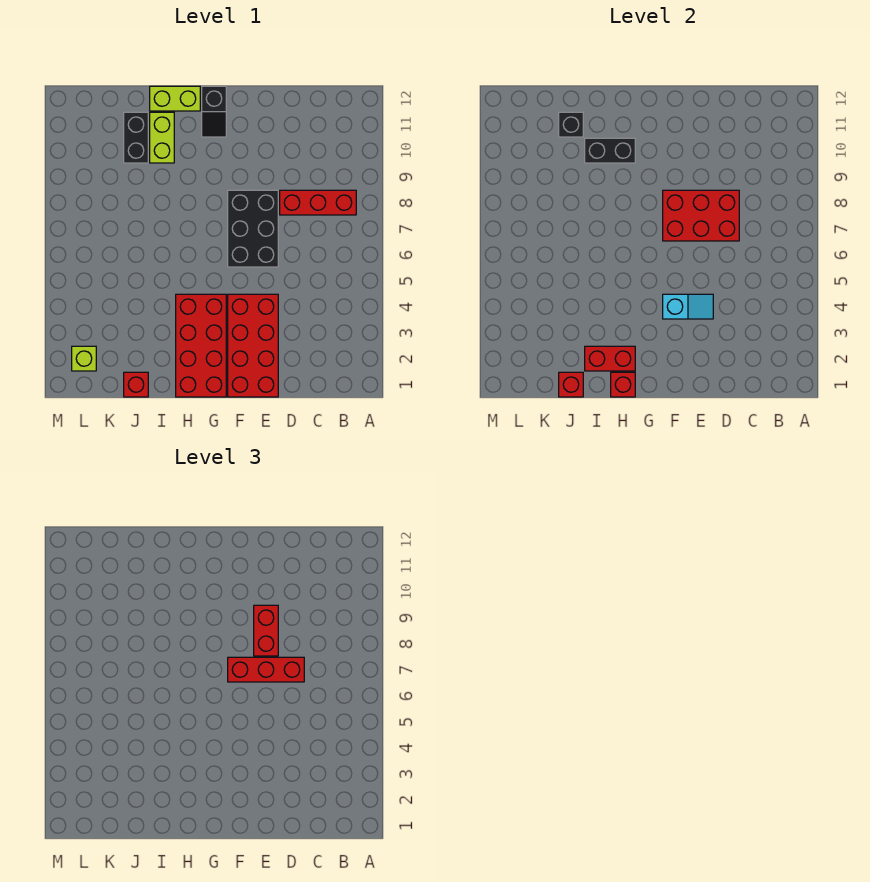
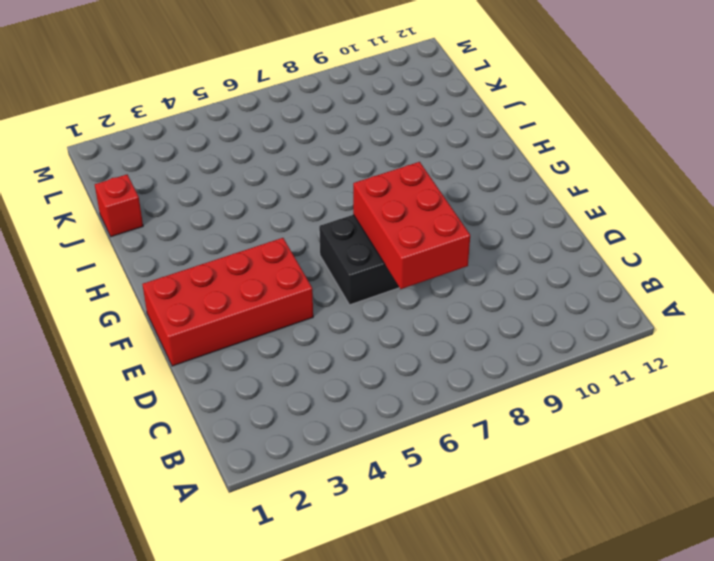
none -> red 1x3 brick [280,190,356,215]
none -> red 2x4 brick [176,294,226,397]
none -> black 1x2 slope [202,86,226,137]

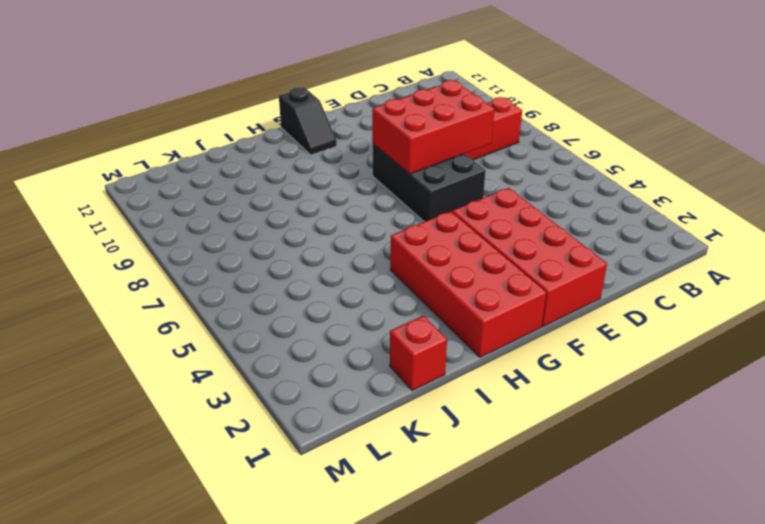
none -> lime 1x2 brick [150,86,200,111]
none -> lime 1x2 brick [150,112,174,163]
none -> black 1x2 brick [124,112,148,163]

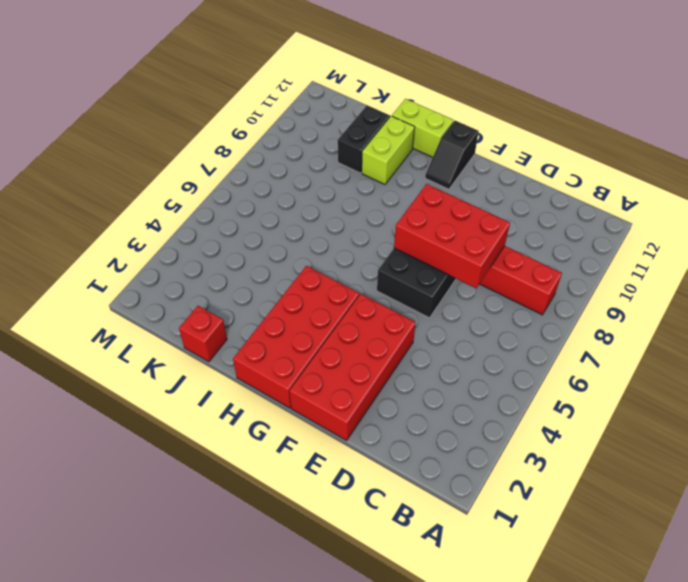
none -> lime 1x1 brick [72,346,96,371]
none -> cyan 1x2 slope [663,294,713,319]
none -> red 1x1 brick [611,372,635,397]

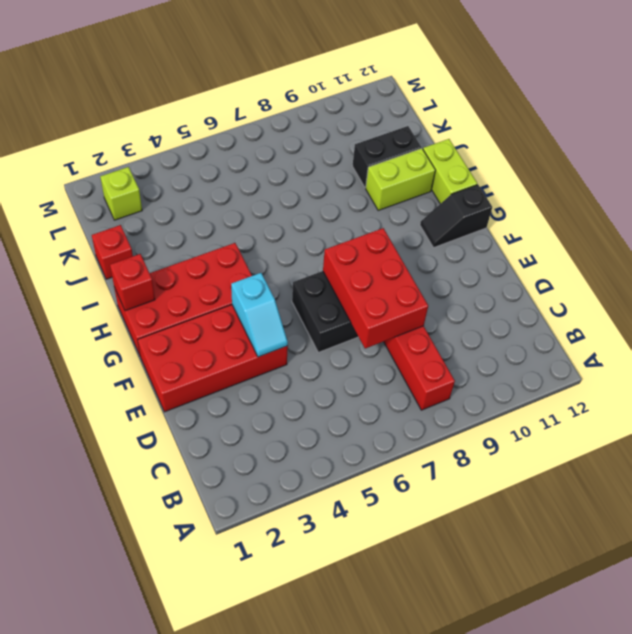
none -> red 1x2 brick [585,346,635,371]
none -> black 1x2 brick [585,138,635,163]
none -> red 1x1 brick [559,372,583,397]

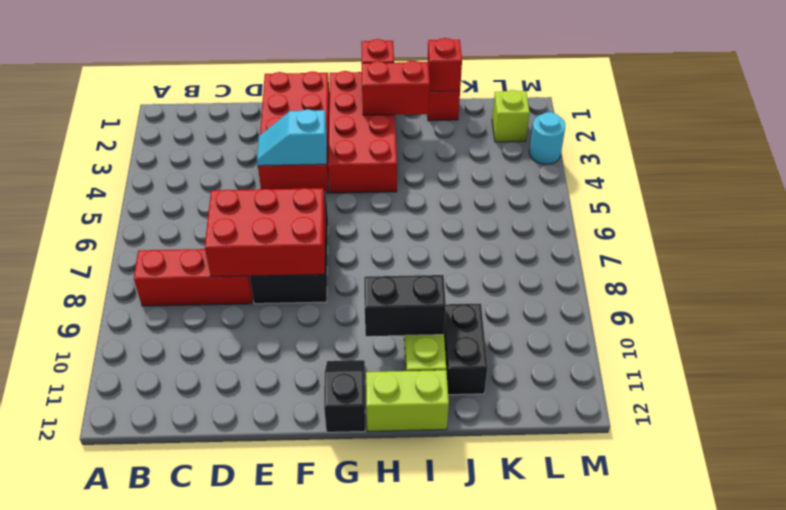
cyan 1x1 round brick [529,112,565,164] -> none
none -> black 1x1 brick [559,112,583,137]
none -> red 1x3 brick [228,657,304,682]
none -> red 1x2 brick [254,605,278,656]

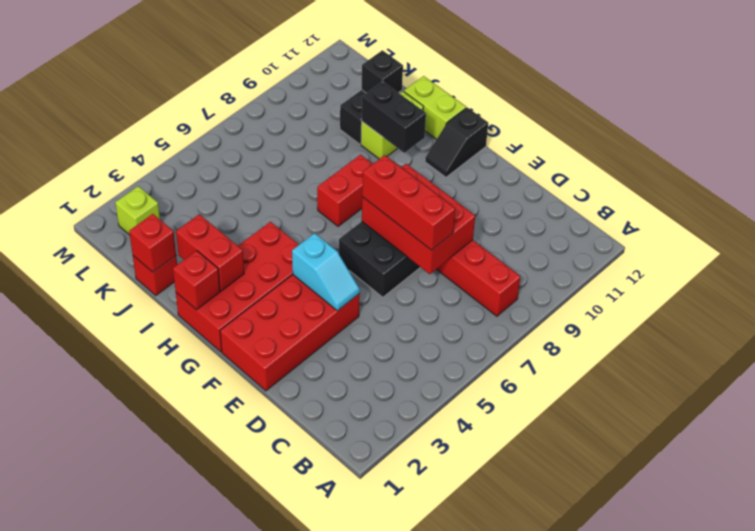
red 1x2 brick [317,155,372,226] -> red 1x2 brick moved to [254,605,278,656]

